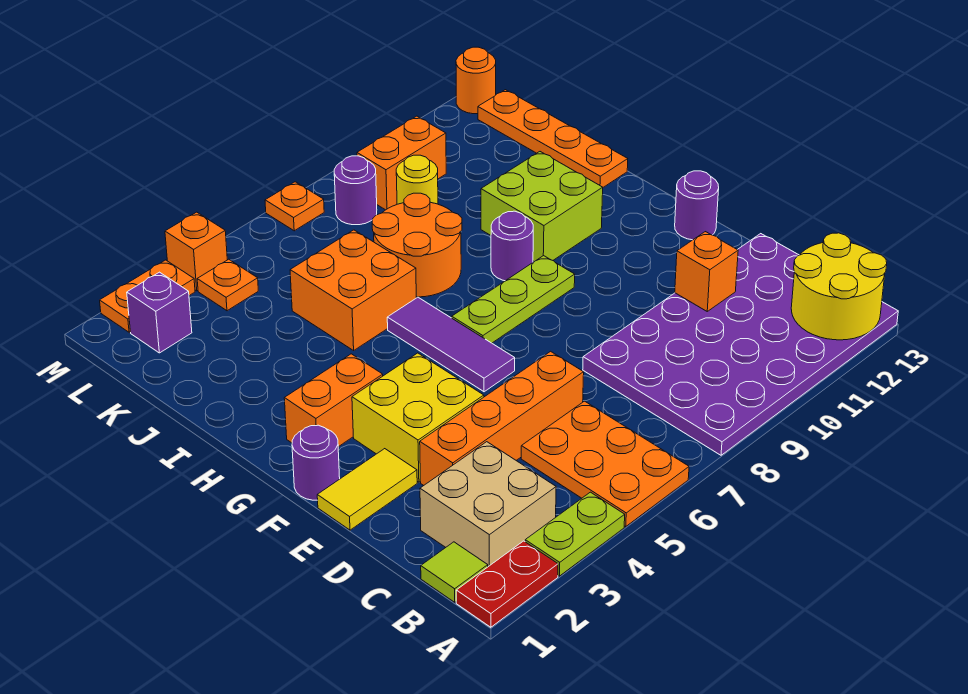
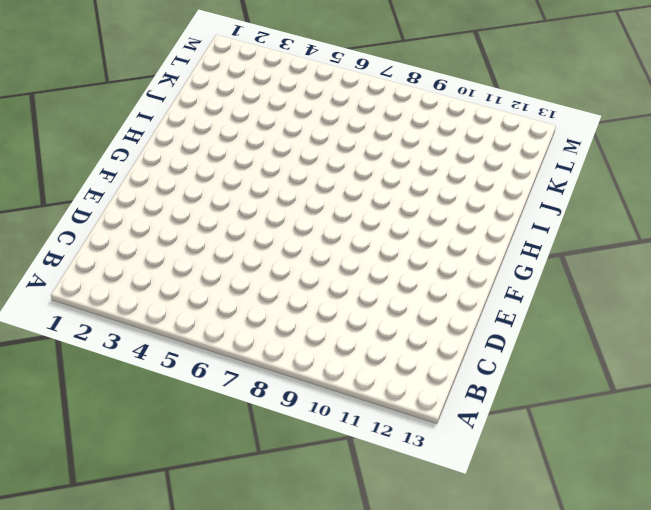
none -> red 1x2 plate [456,541,558,627]
none -> lime 1x2 plate [525,492,625,576]
none -> orange 2x3 plate [521,401,689,526]
none -> purple 4x6 plate [583,234,898,455]

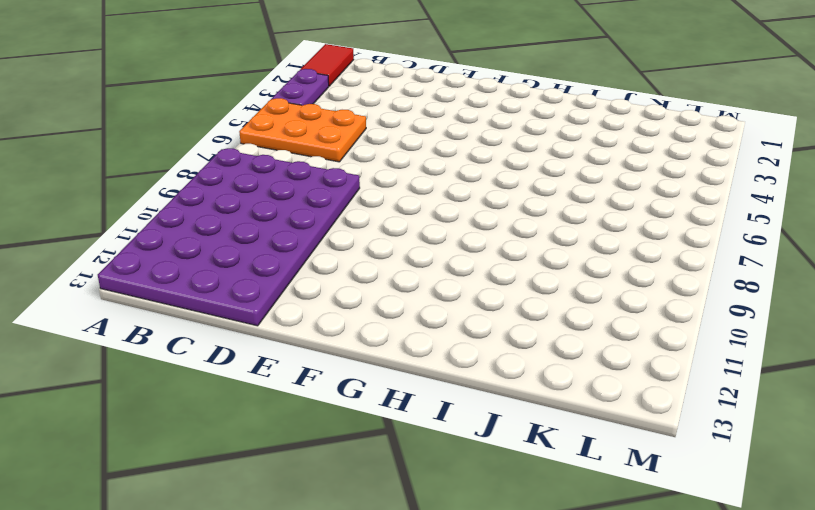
red 1x2 tile [300,44,354,86] -> red 1x2 plate [456,541,558,627]
purple 1x2 plate [272,69,329,105] -> lime 1x2 plate [525,492,625,576]
none -> lime 1x1 tile [421,542,488,602]
none -> tan 2x2 brick [420,442,556,567]
none -> orange 1x4 brick [420,351,584,486]
none -> yellow 1x2 tile [317,449,417,530]

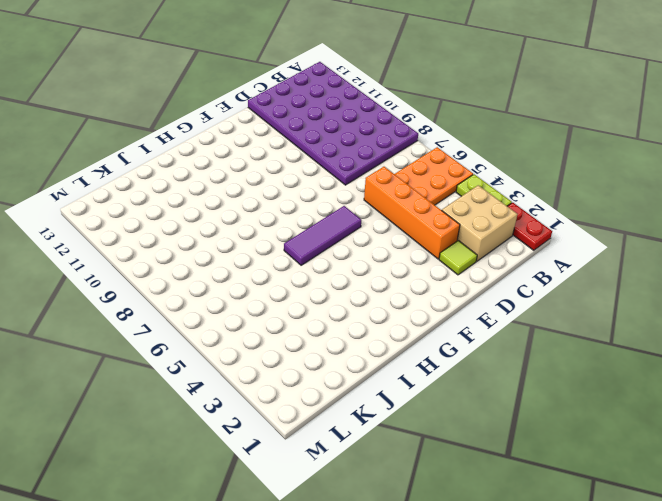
lime 1x1 tile [439,240,477,275] -> lime 1x1 tile moved to [421,542,488,602]
none -> yellow 1x2 tile [317,449,417,530]
none -> yellow 2x2 brick [352,353,484,482]
none -> purple 1x1 round brick [292,425,340,500]
none -> purple 1x1 round brick [675,171,719,240]

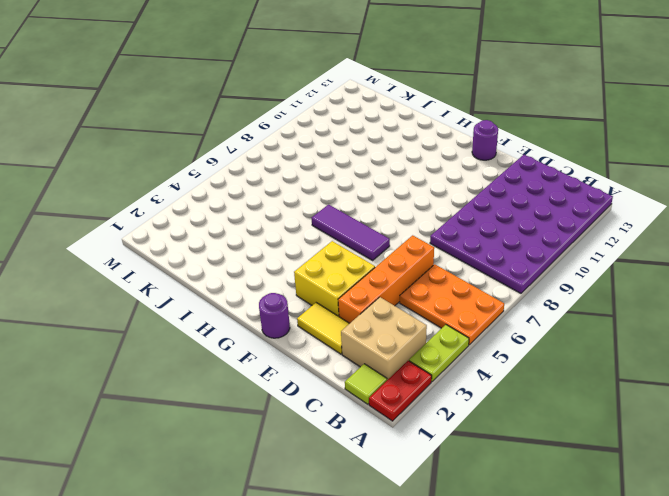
yellow 1x2 tile [297,303,350,354] -> yellow 1x2 tile turned to [317,449,417,530]
none -> orange 1x2 brick [284,354,383,447]
none -> lime 1x3 plate [452,256,575,343]
none -> purple 1x1 round brick [491,211,533,281]
none -> lime 2x2 brick [481,152,603,262]

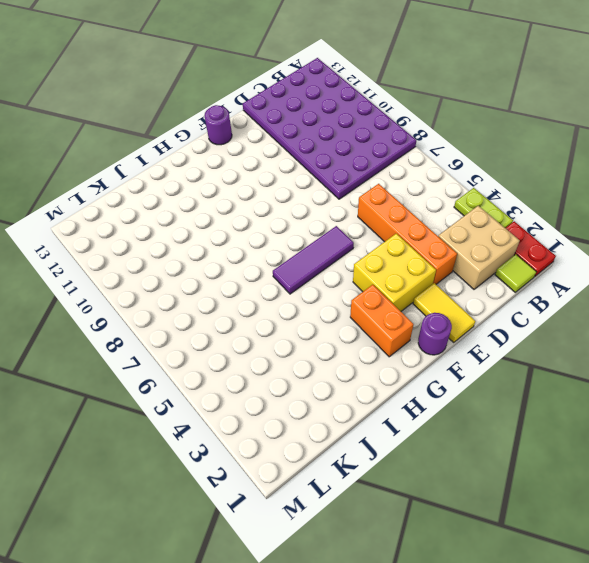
none -> orange 2x3 plate [521,401,689,526]
none -> lime 1x3 plate [452,256,575,343]
none -> purple 1x1 round brick [491,211,533,281]
none -> lime 2x2 brick [481,152,603,262]

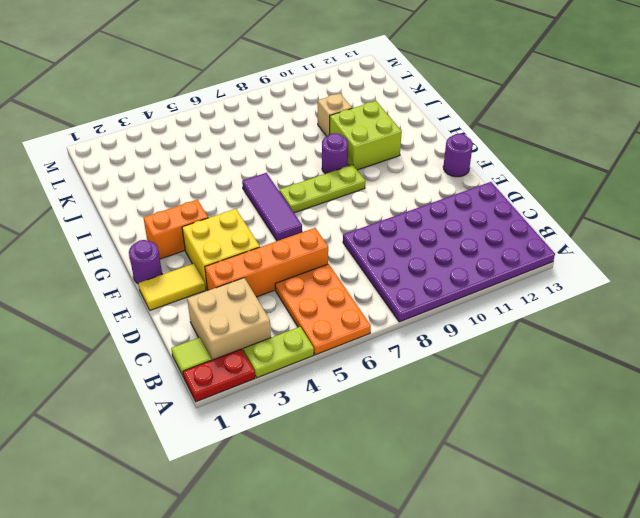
tan 1x1 brick [318,94,352,136] -> none
none -> orange 2x2 brick [290,230,416,350]
none -> orange 2x2 round brick [372,193,462,297]
none -> orange 1x4 plate [478,90,628,187]
none -> yellow 1x1 round brick [396,155,438,204]

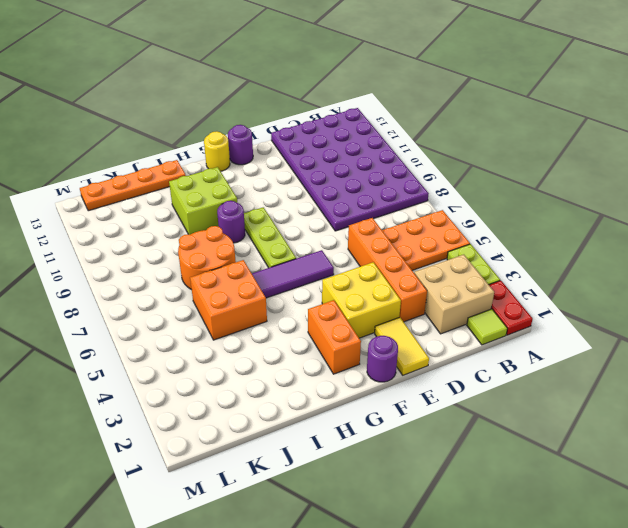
yellow 1x1 round brick [204,131,230,171] -> yellow 1x1 round brick moved to [396,155,438,204]
none -> purple 1x1 brick [127,272,192,353]
none -> orange 1x1 plate [197,259,258,311]
none -> purple 1x1 round brick [334,156,377,225]
none -> orange 1x2 brick [357,116,446,210]

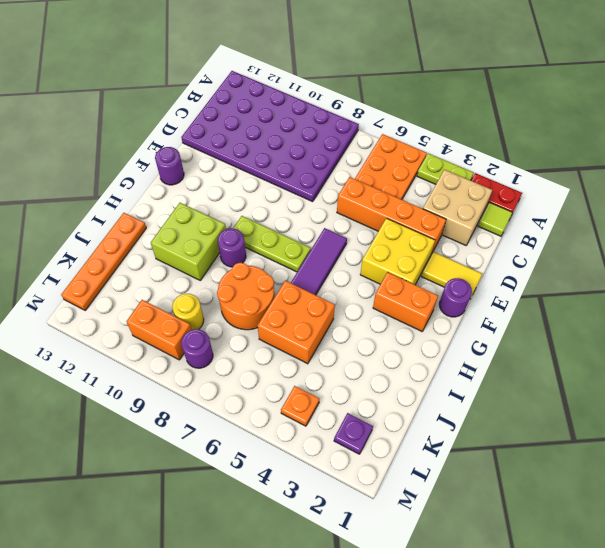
purple 1x1 plate [334,413,373,454] -> purple 1x1 brick [127,272,192,353]
none -> orange 1x2 plate [100,260,195,332]
none -> orange 1x1 brick [165,212,227,291]
none -> orange 1x1 plate [265,182,324,231]
none -> orange 1x1 round brick [456,47,496,114]

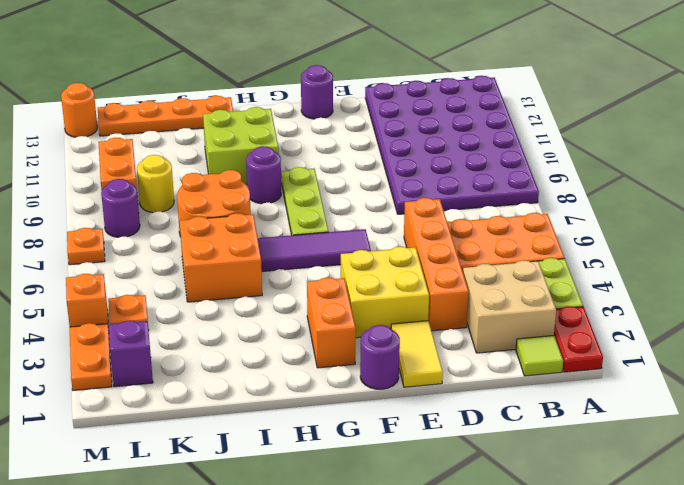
none -> yellow 2x2 round brick [791,233,887,340]
none -> orange 1x1 brick [675,232,738,311]

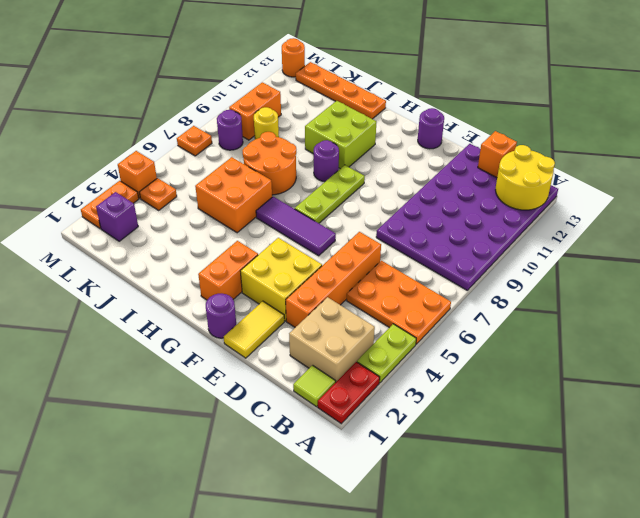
orange 1x1 brick [478,131,517,178] -> orange 1x1 brick moved to [675,232,738,311]

